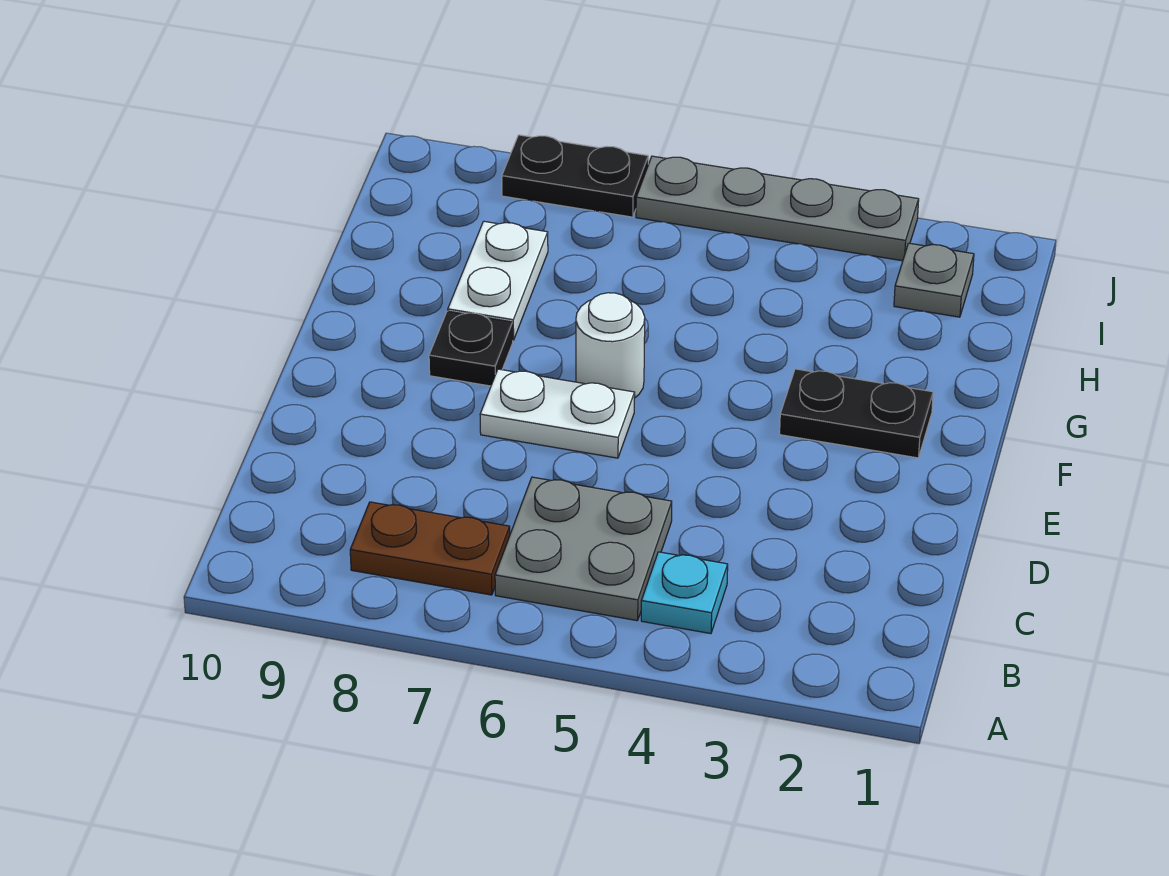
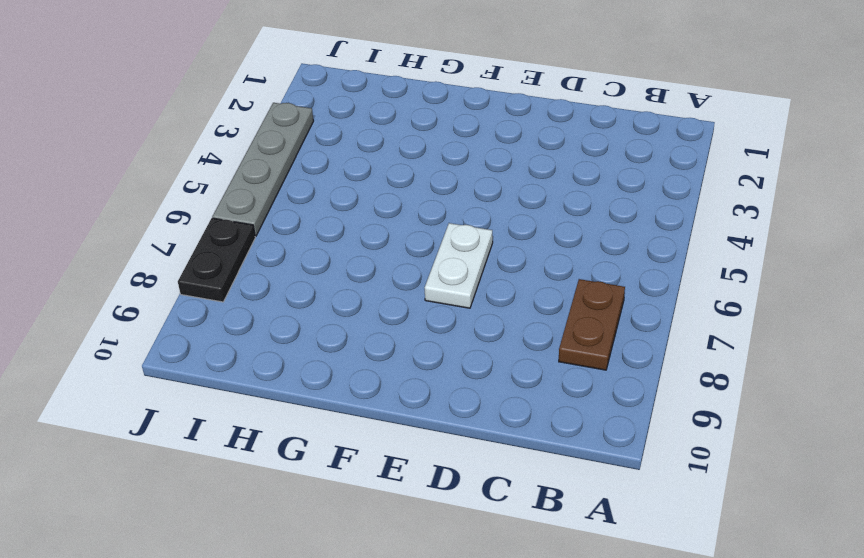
none -> cyan 1x1 plate [641,552,728,634]
none -> grey 2x2 plate [495,477,672,621]

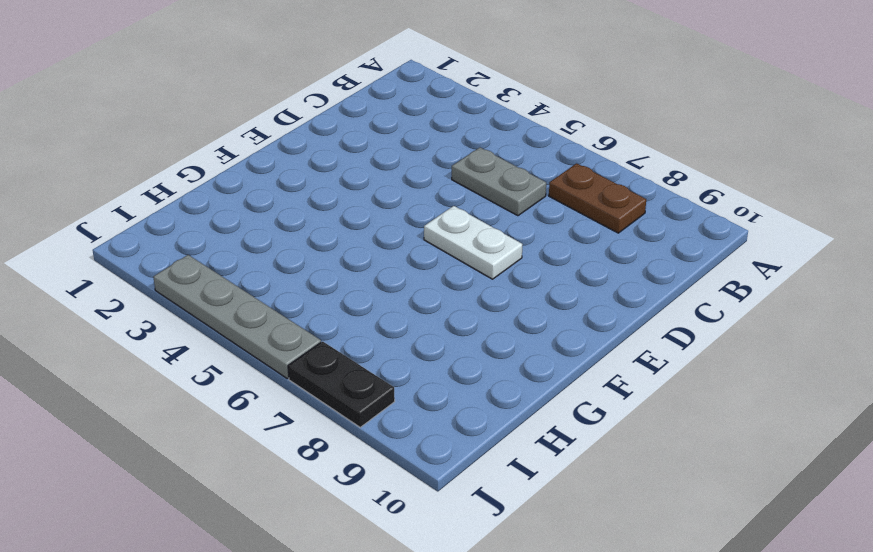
grey 1x2 plate [452,148,546,216] -> grey 2x2 plate [495,477,672,621]
none -> cyan 1x1 plate [641,552,728,634]
none -> black 1x2 plate [780,369,933,458]

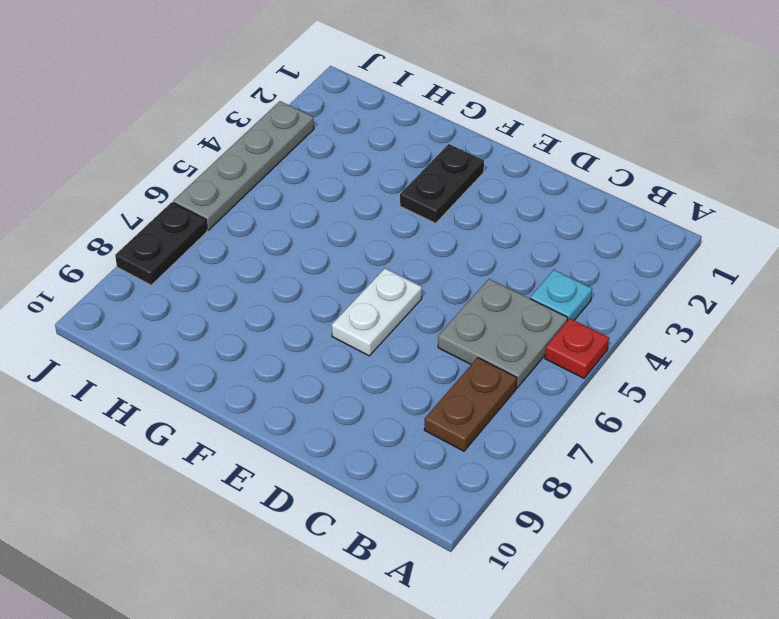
red 1x1 plate [545,319,609,378] -> none
none -> white 1x1 round brick [576,293,645,398]
none -> black 1x1 plate [429,311,513,386]

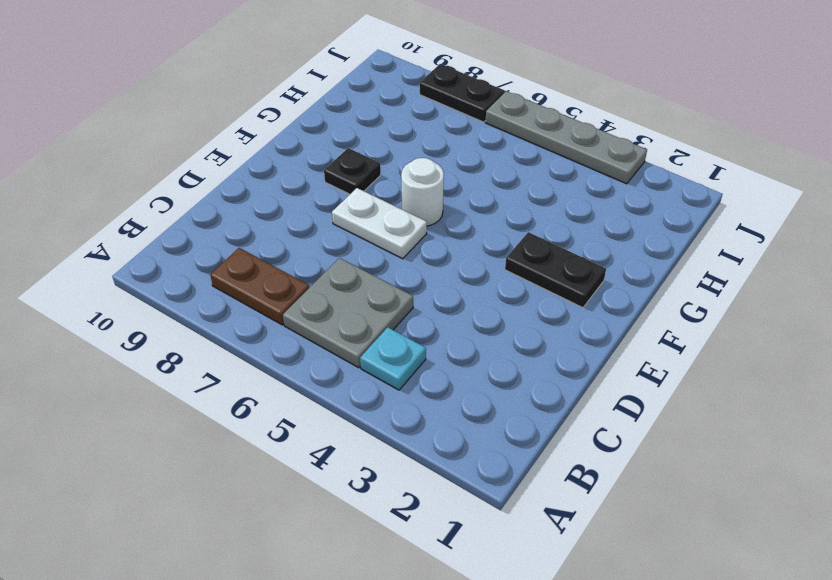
none -> white 1x2 plate [448,221,548,340]
none -> grey 1x1 plate [894,243,974,317]

